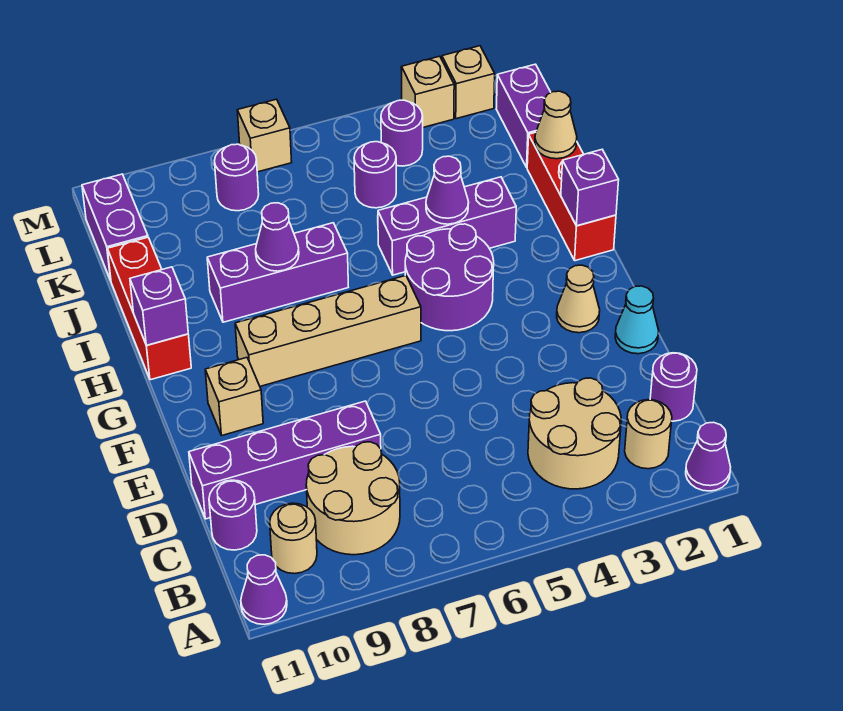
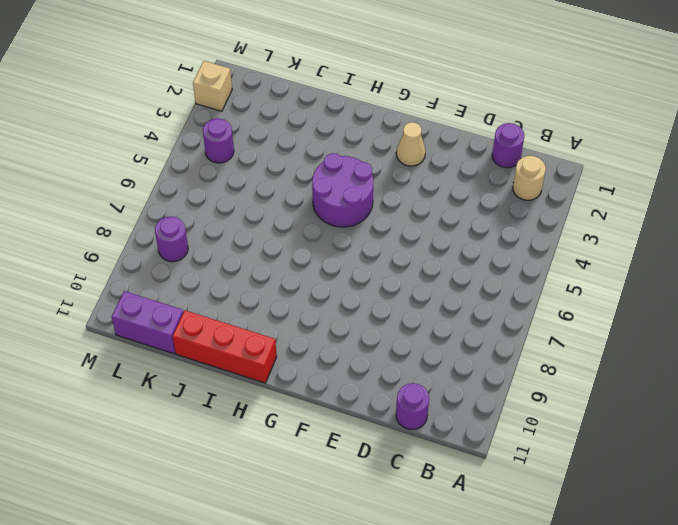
none -> purple 1x1 cone [686,422,731,491]
none -> purple 1x1 cone [241,555,287,624]
none -> tan 2x2 round brick [528,378,621,489]
none -> tan 2x2 round brick [306,442,400,555]

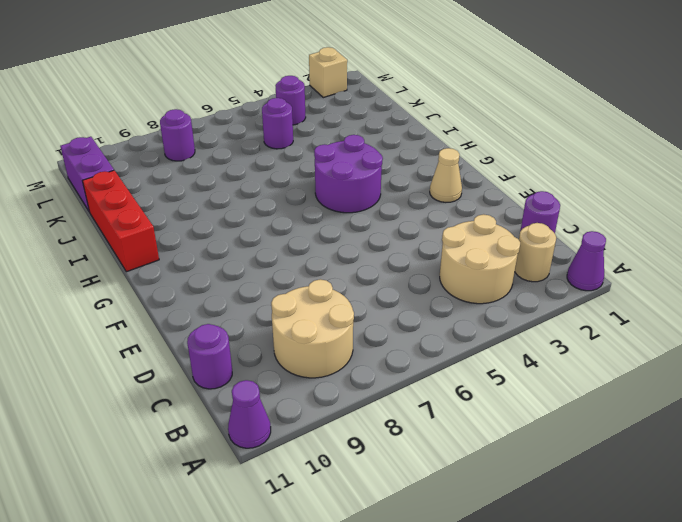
none -> tan 1x1 round brick [270,503,317,574]
none -> purple 1x4 brick [189,401,381,519]
none -> cyan 1x1 cone [615,286,659,354]
none -> tan 1x1 brick [205,358,263,435]

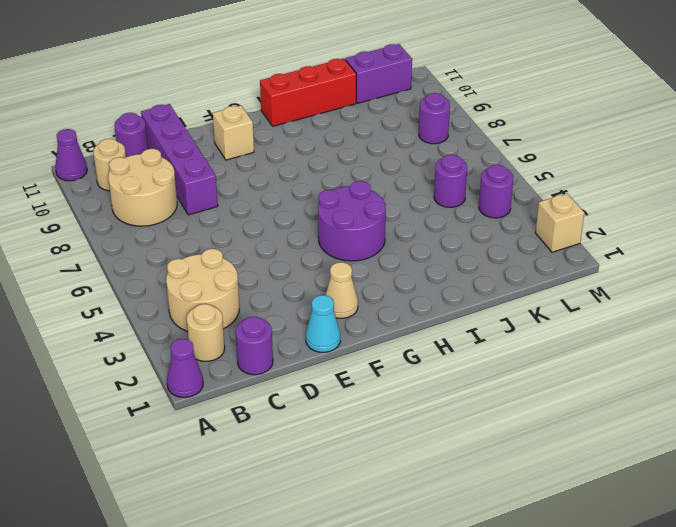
none -> tan 1x4 brick [235,275,421,386]
none -> red 1x3 brick [527,132,616,261]
none -> purple 1x3 brick [378,177,516,275]
none -> purple 1x3 brick [207,223,348,322]

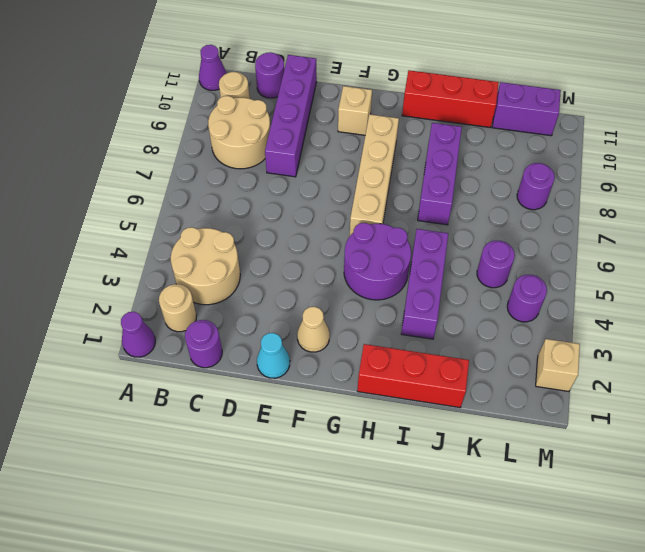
none -> purple 1x2 brick [496,64,551,167]
none -> tan 1x1 brick [401,56,454,127]
none -> tan 1x1 brick [237,99,292,172]
none -> purple 1x1 brick [561,150,619,226]

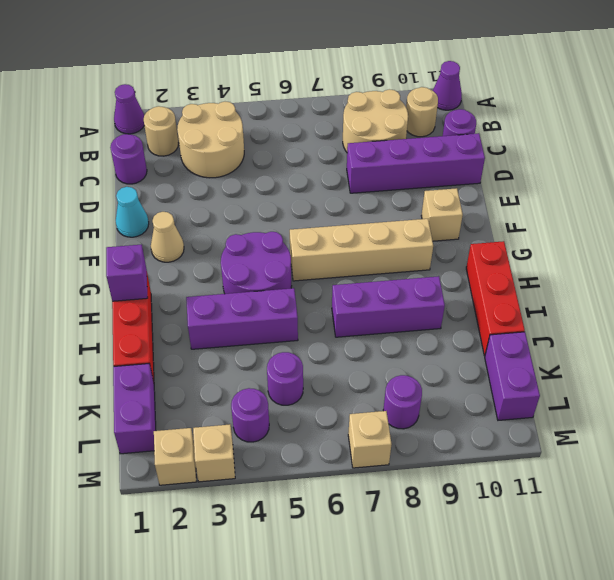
none -> purple 1x1 brick [130,267,188,345]
none -> purple 1x1 cone [426,156,469,224]
none -> purple 1x1 cone [256,203,299,271]
none -> tan 1x1 cone [535,91,577,159]

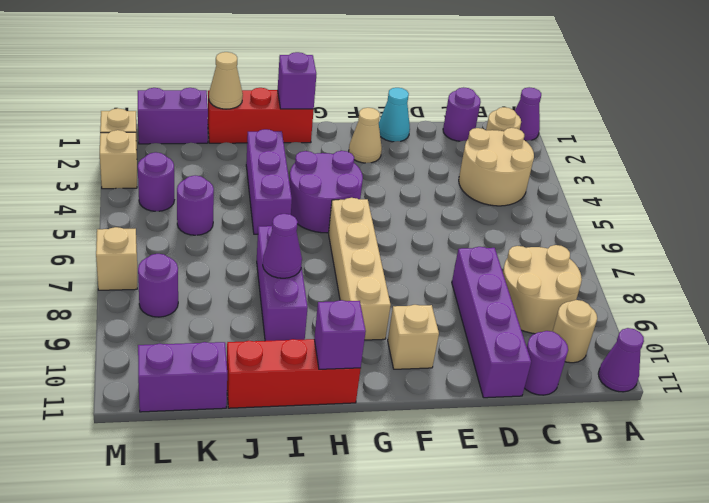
none -> purple 1x1 cone [426,156,469,224]

